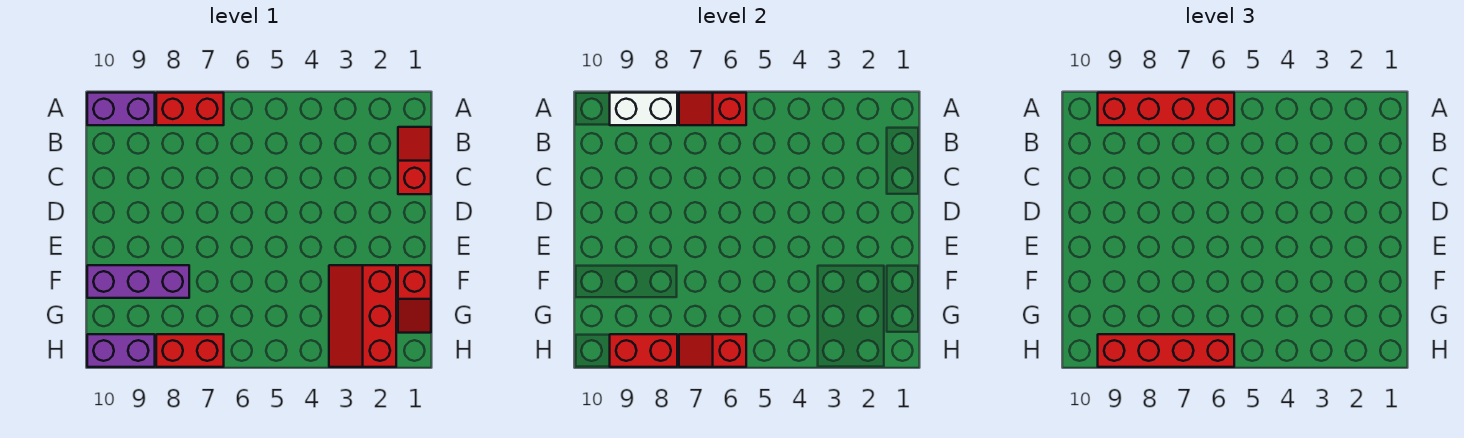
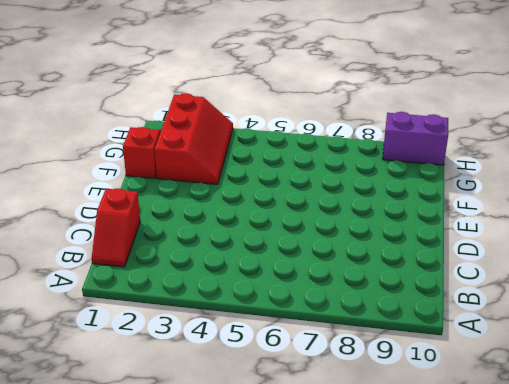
none -> red 1x2 brick [156,93,224,125]
none -> purple 1x2 brick [87,93,155,125]
none -> purple 1x3 brick [87,265,189,298]

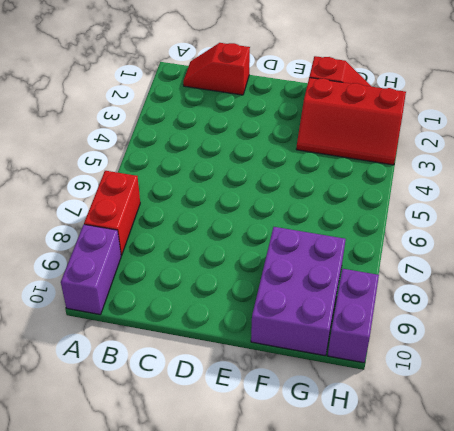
purple 2x3 brick [251,227,346,356] -> purple 1x3 brick [87,265,189,298]
none -> red 1x2 brick [156,334,224,367]
none -> red 1x2 slope [679,93,746,125]
none -> white 1x2 brick [610,93,677,125]

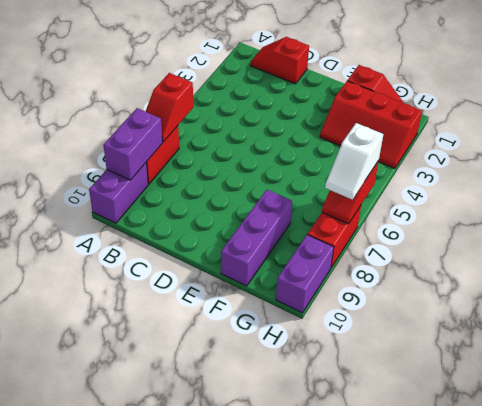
purple 1x2 brick [103,108,163,180] -> white 1x2 brick [610,93,677,125]
white 1x2 slope [325,123,383,199] -> red 1x4 brick [1098,334,1234,367]
none -> red 1x2 brick [610,334,677,367]
none -> red 1x4 brick [1098,93,1234,125]

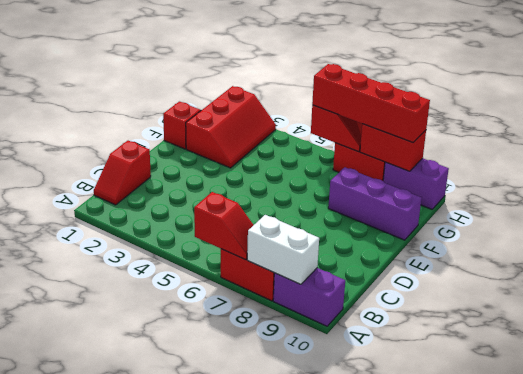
none -> red 1x4 brick [1098,93,1234,125]

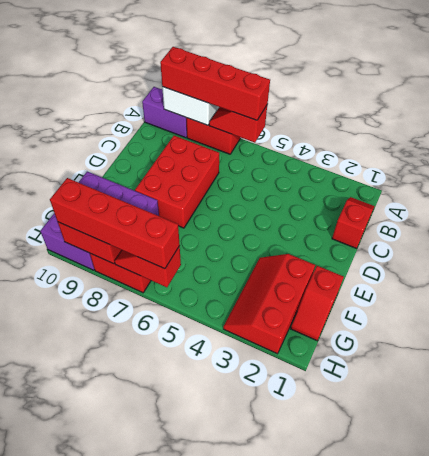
red 2x3 brick [135,135,219,228] -> none

